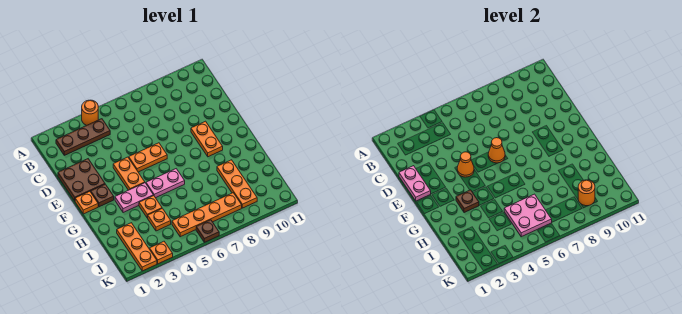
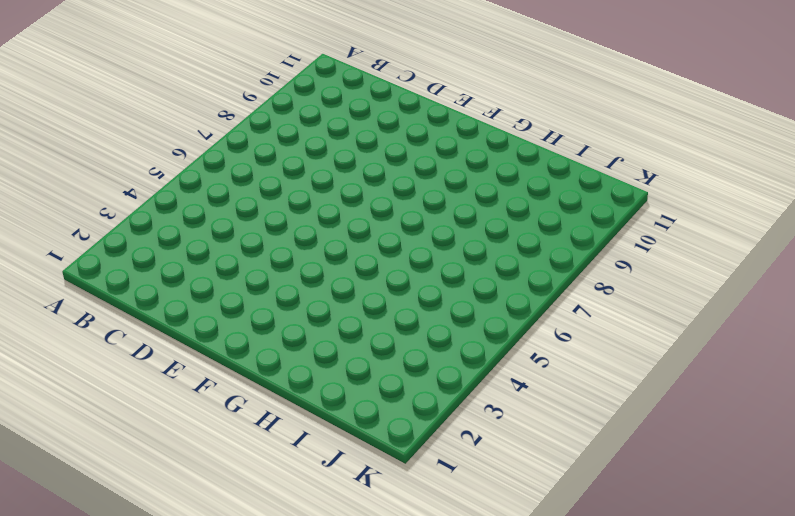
none -> orange 1x1 round brick [82,100,98,125]
none -> brown 1x3 plate [56,119,110,155]
none -> brown 2x2 plate [58,159,105,201]

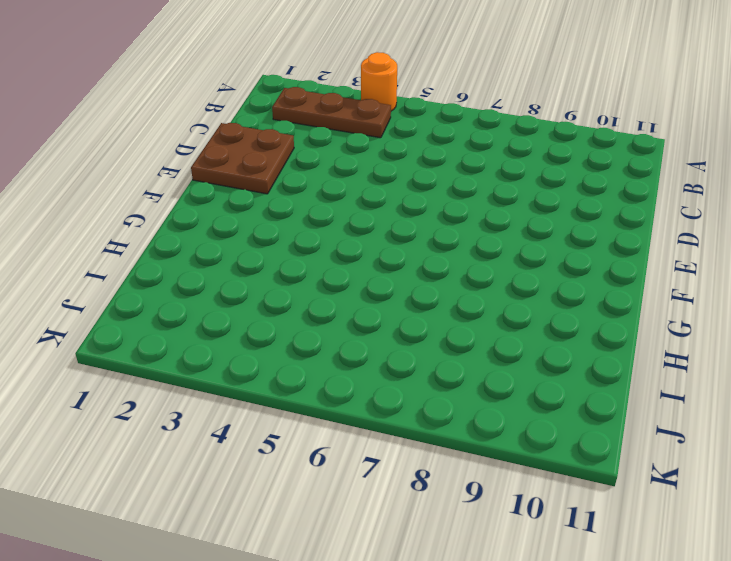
none -> orange 1x2 plate [113,157,145,190]
none -> orange 1x2 plate [129,143,167,172]
none -> orange 1x2 plate [191,121,223,157]

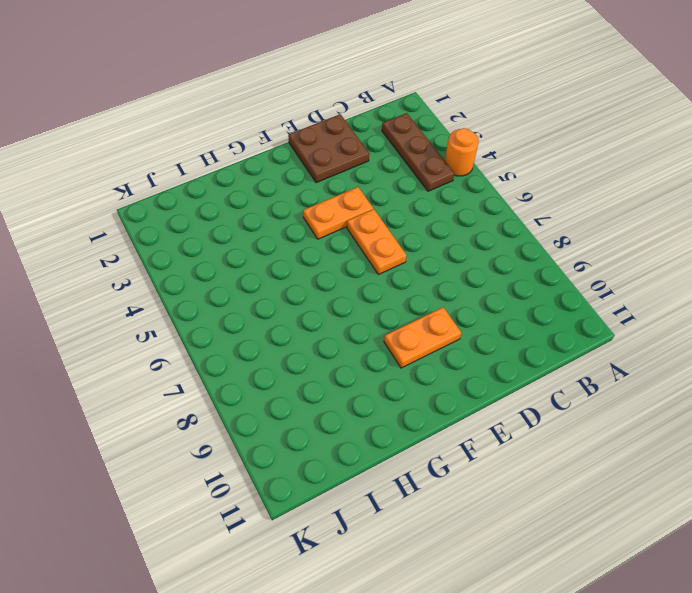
none -> orange 1x1 plate [75,191,98,214]
none -> brown 1x1 plate [91,184,114,207]
none -> pink 1x2 plate [115,183,154,213]

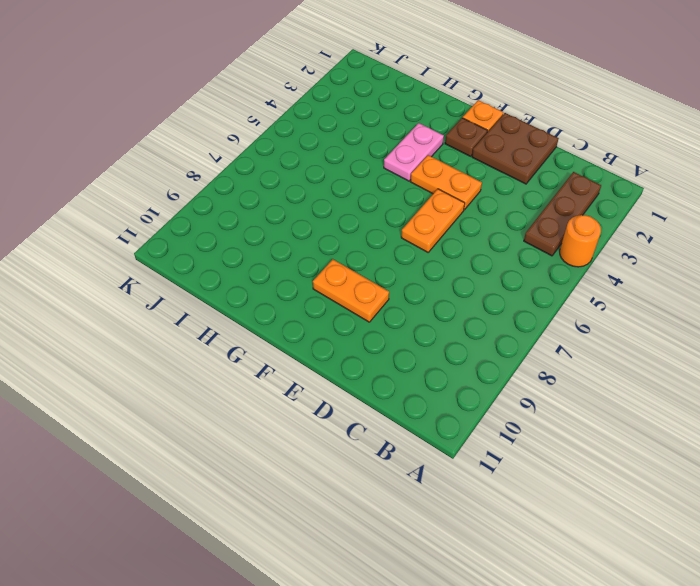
none -> pink 1x2 plate [146,169,185,198]
none -> orange 1x1 plate [139,196,162,218]
none -> orange 1x3 plate [217,160,257,208]

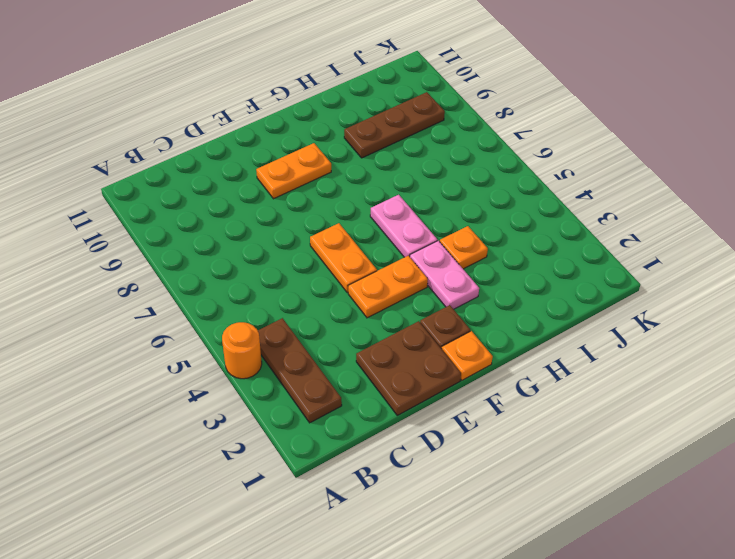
brown 1x3 plate [344,92,445,158] -> orange 1x3 plate [217,160,257,208]
none -> orange 1x3 plate [117,223,157,271]
none -> orange 1x1 plate [148,208,171,231]
none -> orange 1x4 plate [172,193,242,237]

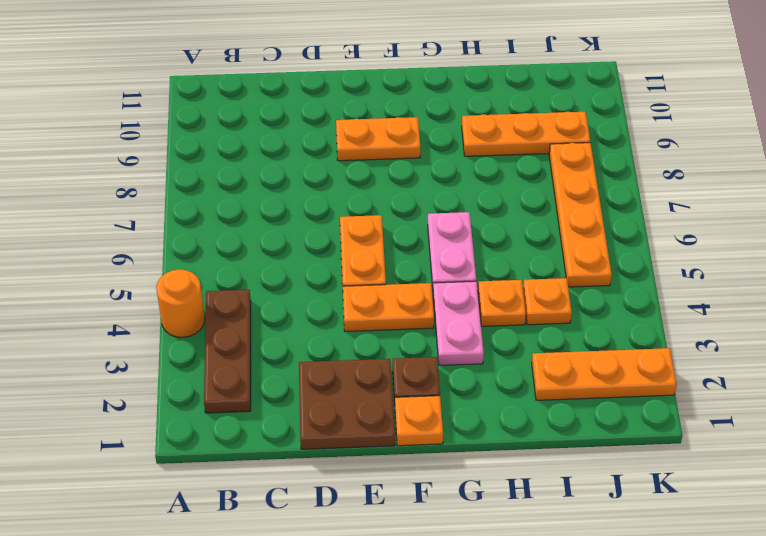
none -> orange 1x1 plate [150,241,173,264]
none -> brown 1x1 plate [196,220,219,242]
none -> pink 1x2 plate [399,166,431,201]

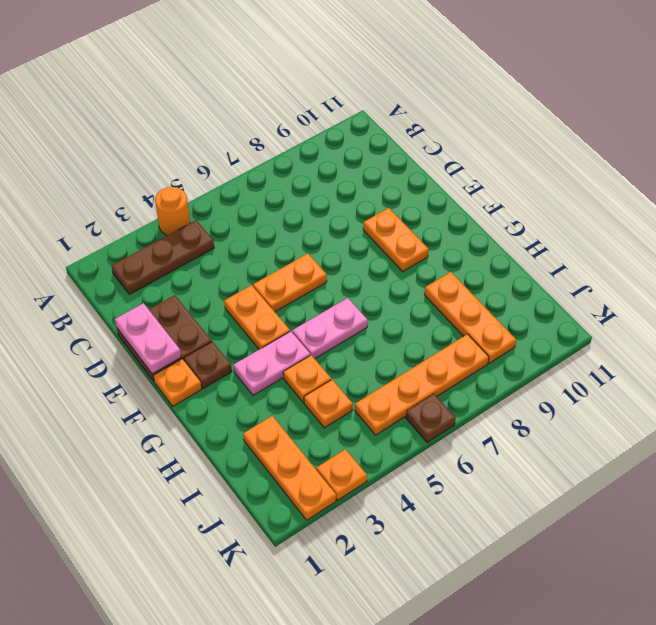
none -> orange 1x1 cone [457,152,474,177]
none -> orange 1x1 cone [488,138,505,163]
none -> brown 1x1 plate [456,190,479,213]

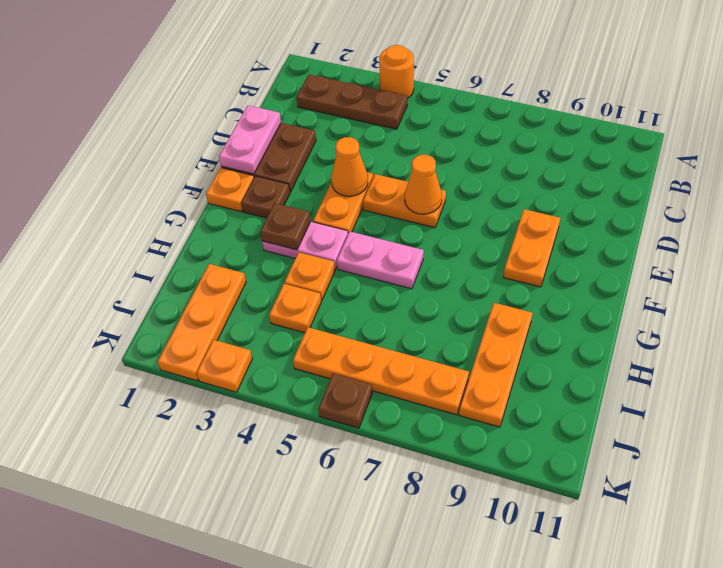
none -> pink 2x2 plate [504,194,552,237]
none -> orange 1x1 round brick [578,180,595,206]

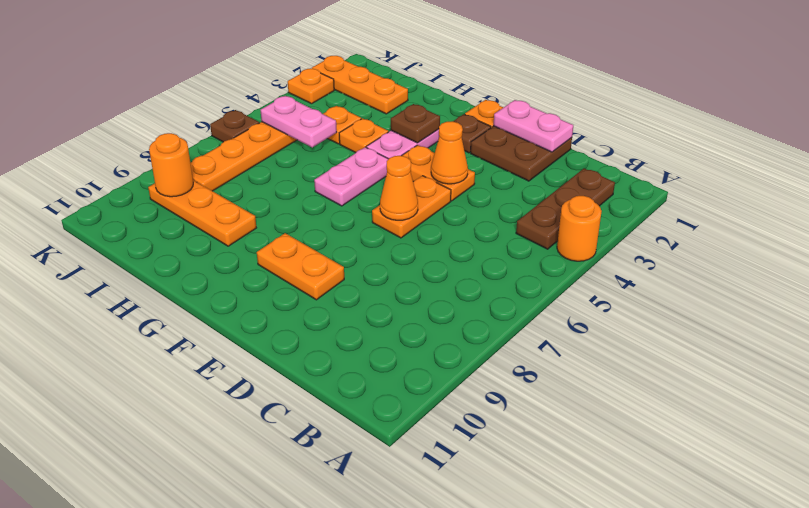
pink 1x2 plate [261,96,337,147] -> pink 2x2 plate [504,194,552,237]

